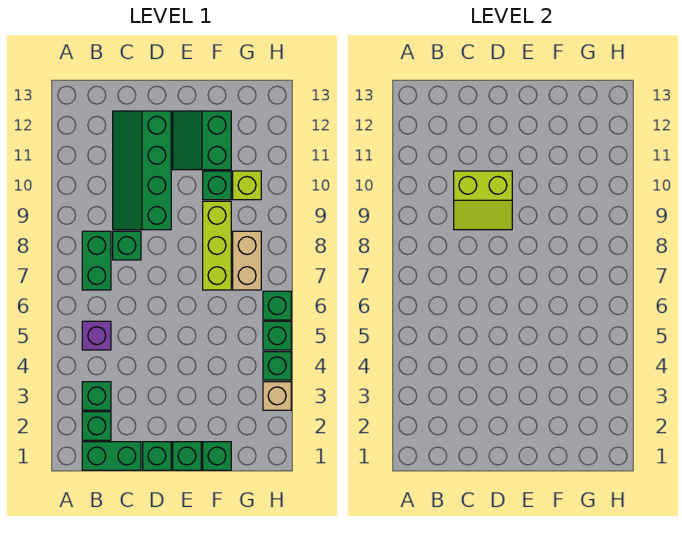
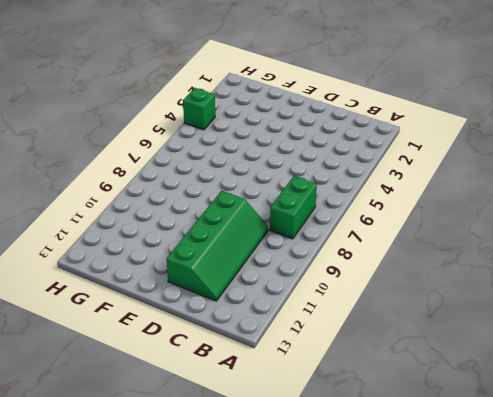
none -> green 1x2 brick [82,442,141,470]
none -> green 1x1 brick [82,412,111,440]
none -> green 1x1 brick [82,382,111,410]

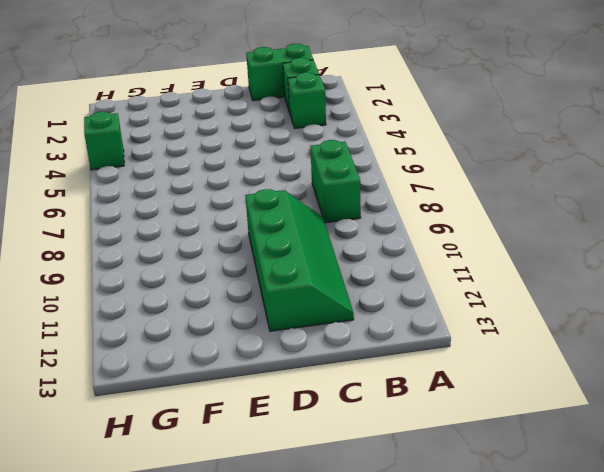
none -> purple 1x1 brick [82,321,111,350]
none -> green 1x1 brick [113,231,141,260]
none -> green 1x1 brick [143,442,171,470]

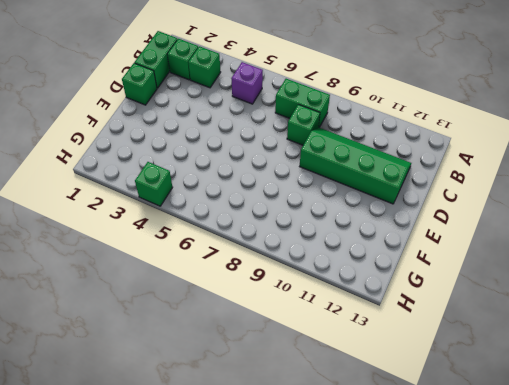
none -> green 1x1 brick [173,442,201,470]
none -> green 2x2 slope [173,111,231,170]
none -> green 1x1 brick [203,442,231,470]

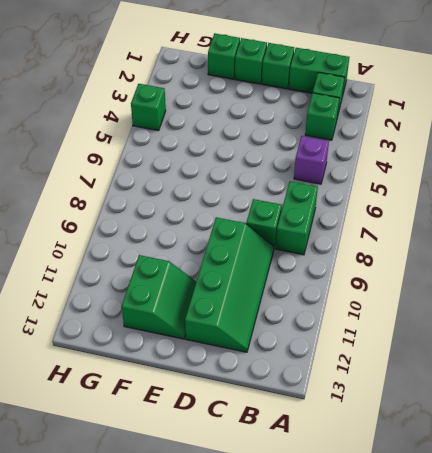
none -> lime 1x3 brick [203,201,231,290]
none -> green 1x1 brick [203,171,231,200]
none -> tan 1x2 brick [233,231,261,290]

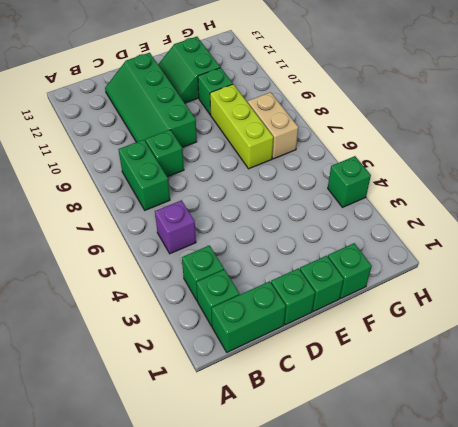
none -> lime 1x1 brick [233,171,261,200]
none -> tan 1x1 brick [263,382,291,410]
none -> green 1x1 brick [263,321,291,350]

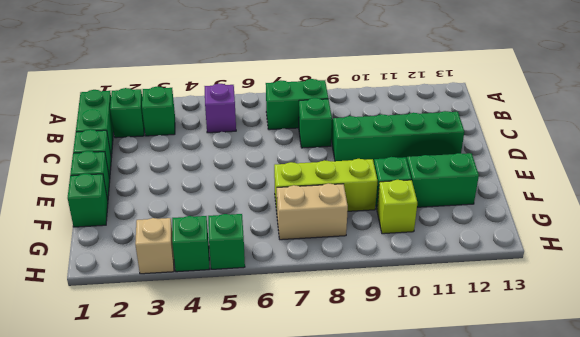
none -> green 1x1 brick [263,291,291,320]
none -> lime 2x2 slope [454,171,512,230]

